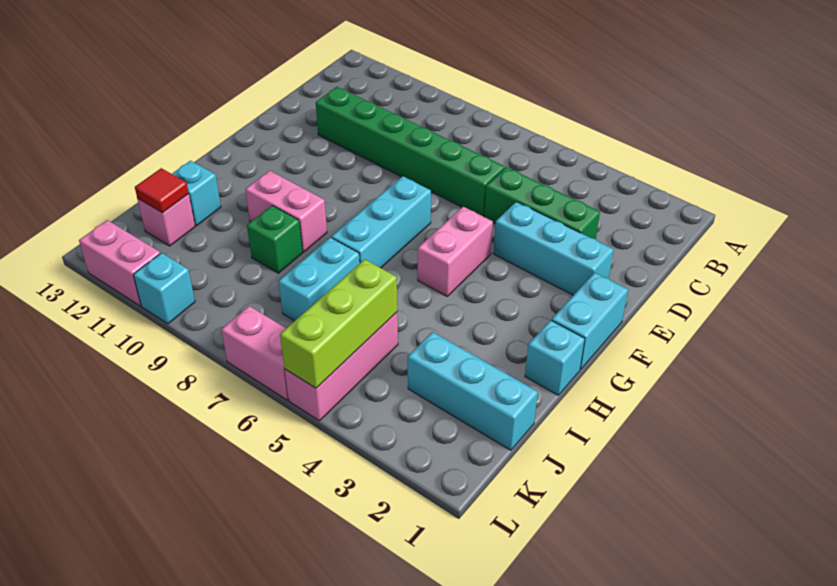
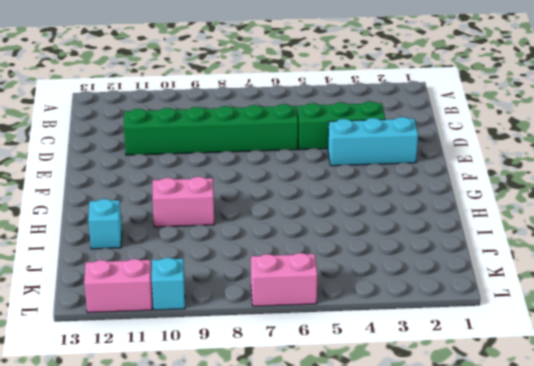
none -> cyan 1x2 brick [551,272,628,370]
none -> pink 1x2 brick [418,207,493,296]
none -> cyan 1x3 brick [331,176,431,268]

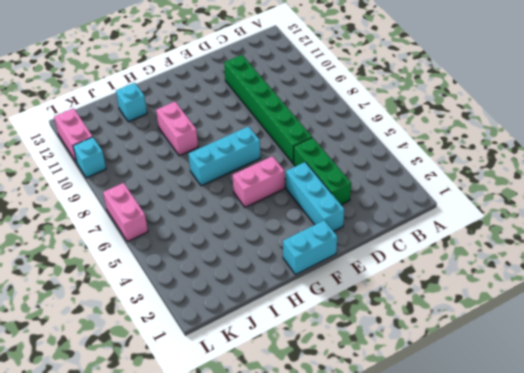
none -> cyan 1x1 brick [525,320,585,395]
none -> cyan 1x2 brick [279,237,360,321]
none -> green 1x1 brick [247,206,303,273]

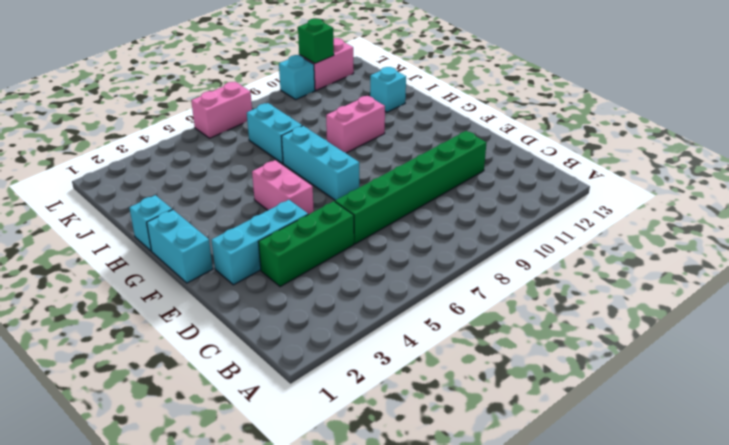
green 1x1 brick [298,18,334,63] -> green 1x1 brick moved to [247,206,303,273]
none -> cyan 1x3 brick [408,332,538,450]
none -> pink 1x3 brick [285,312,398,421]
none -> pink 1x1 brick [138,194,195,246]

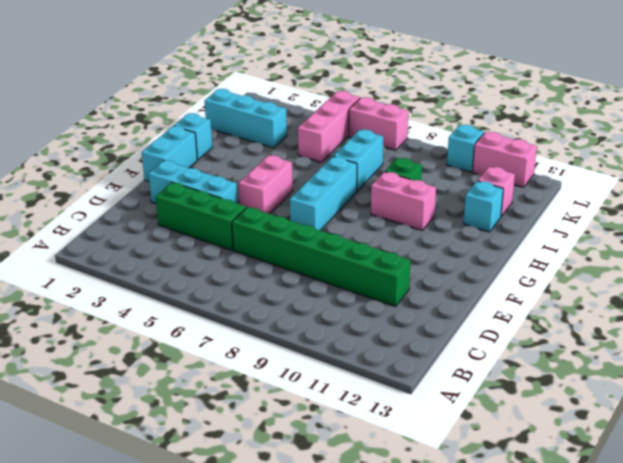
none -> lime 1x3 brick [280,259,397,388]
none -> red 1x1 tile [135,168,189,213]

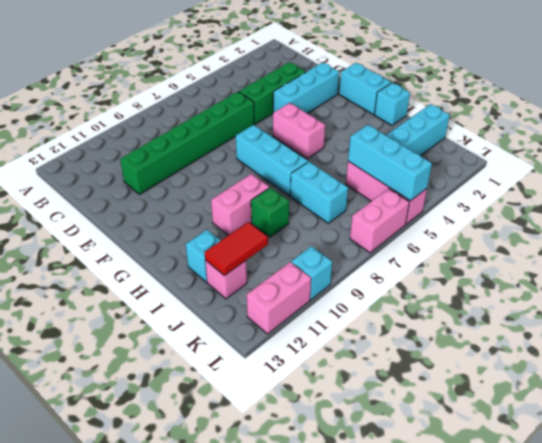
cyan 1x3 brick [348,125,432,201] -> lime 1x3 brick [280,259,397,388]
red 1x2 tile [204,222,268,276] -> red 1x1 tile [135,168,189,213]

